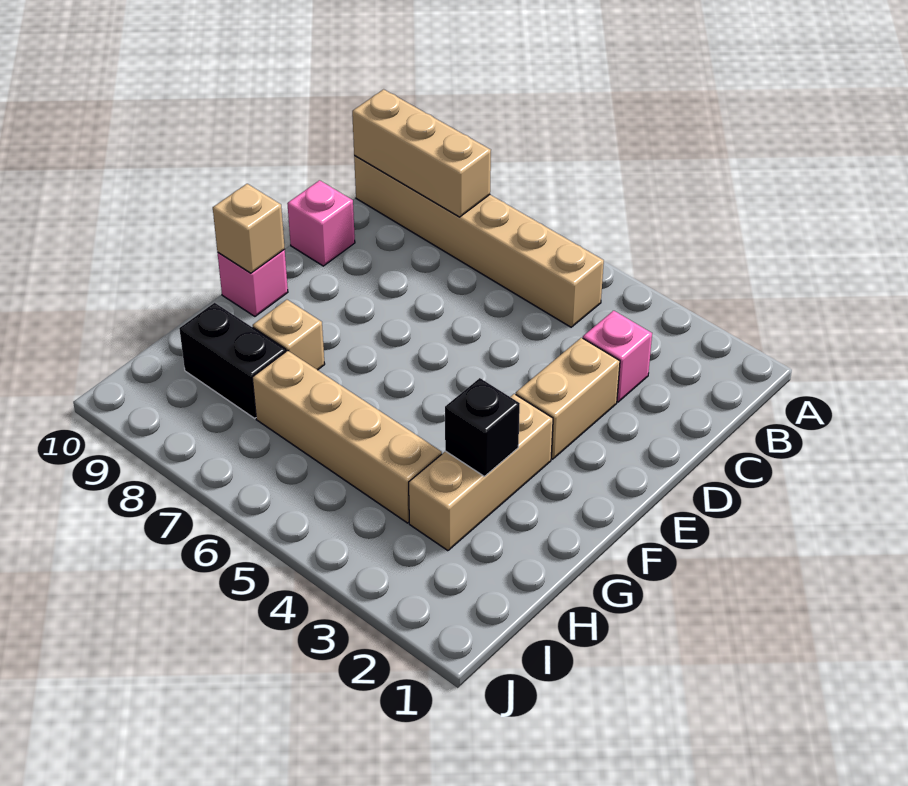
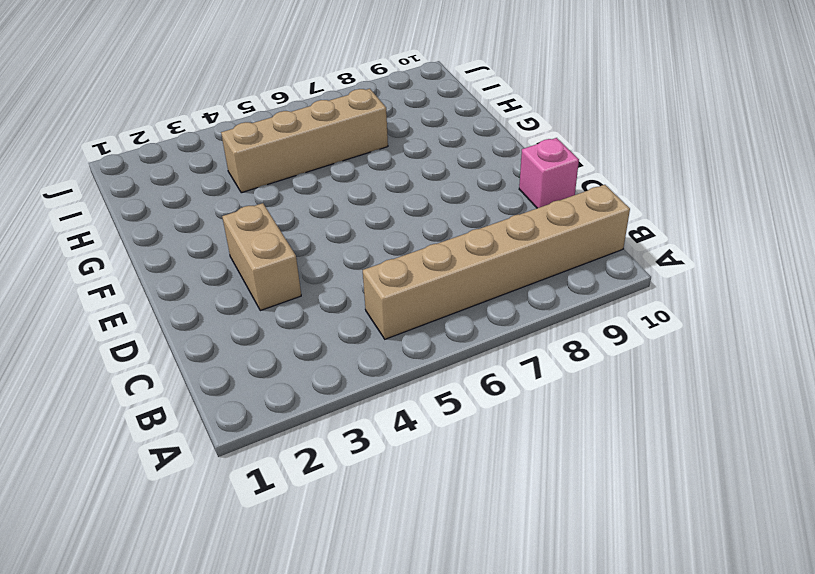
none -> pink 1x1 brick [583,311,652,402]
none -> tan 1x3 brick [409,394,553,551]
none -> pink 1x1 brick [218,249,288,316]

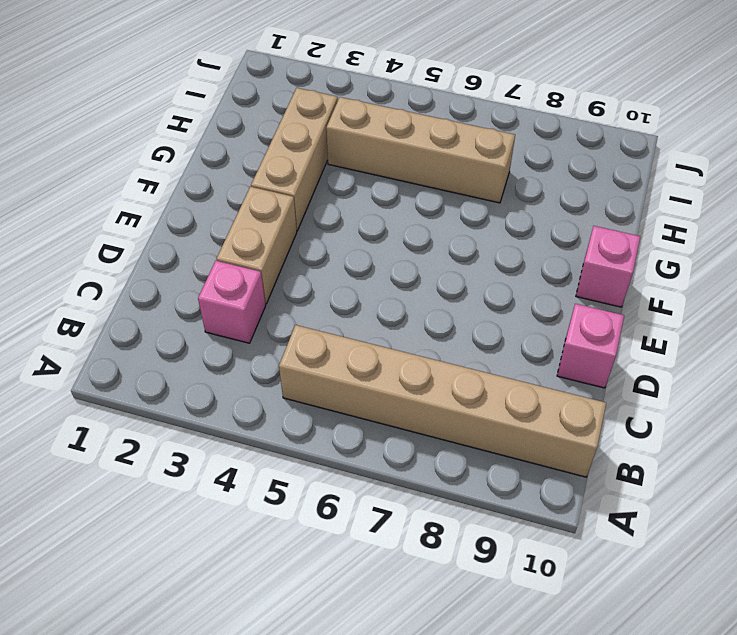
none -> tan 1x1 brick [253,300,325,370]
none -> black 1x2 brick [179,303,286,418]
none -> tan 1x3 brick [352,89,491,217]

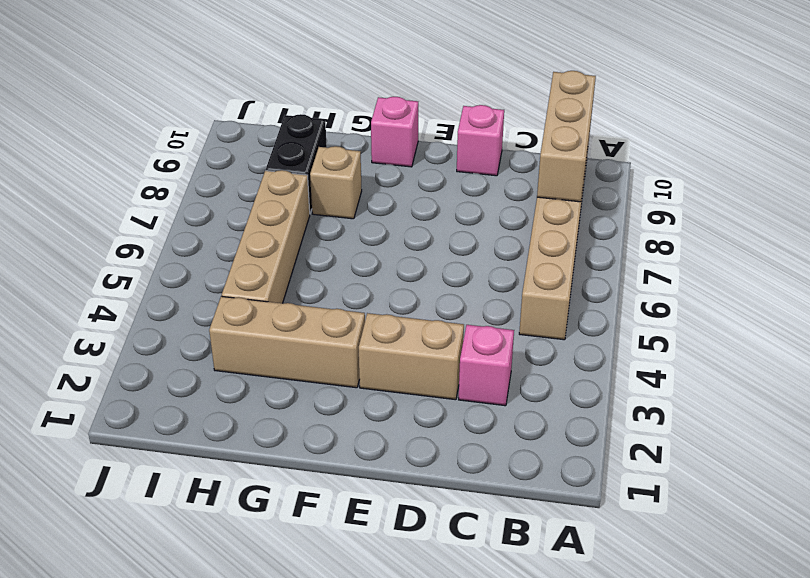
none -> tan 1x1 brick [213,184,285,273]
none -> black 1x1 brick [445,378,520,476]

